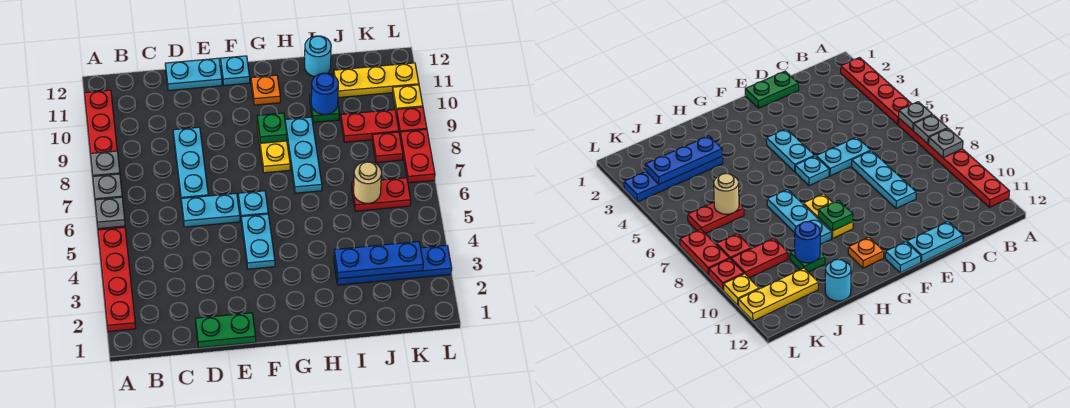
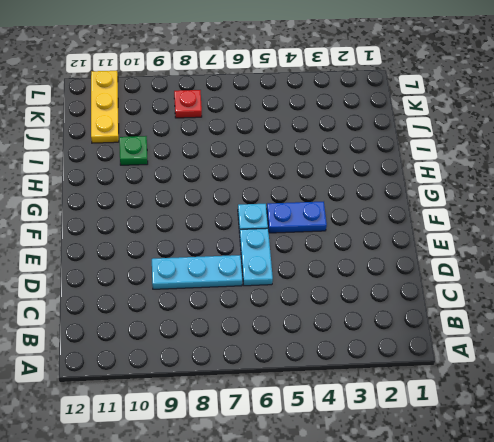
blue 1x2 plate [267,202,327,233] -> cyan 1x2 plate [241,214,275,269]
none -> red 1x4 plate [98,227,136,332]
none -> red 1x6 plate [85,90,125,230]
none -> green 1x2 plate [196,313,256,348]

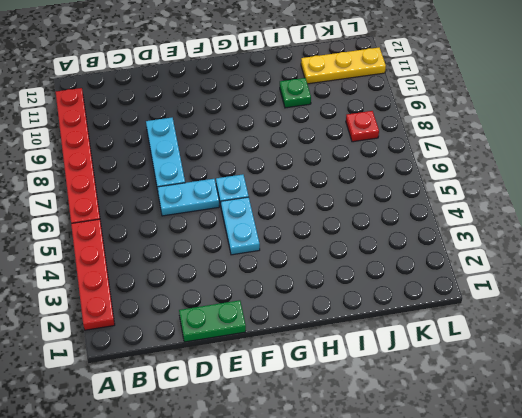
none -> cyan 1x2 plate [165,58,222,91]
none -> cyan 1x1 plate [221,56,250,85]
none -> yellow 1x2 plate [257,124,290,173]

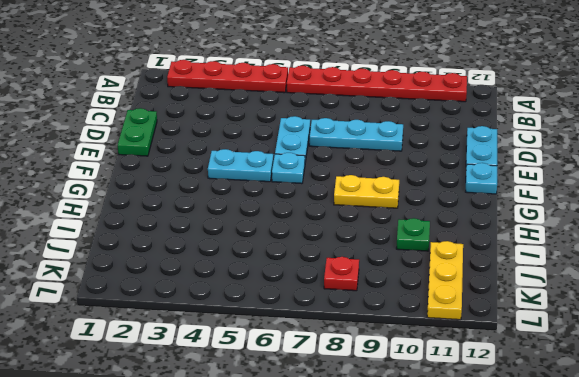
none -> orange 1x1 plate [251,75,280,105]
none -> cyan 1x3 plate [285,117,322,193]
none -> blue 1x4 plate [334,245,452,285]

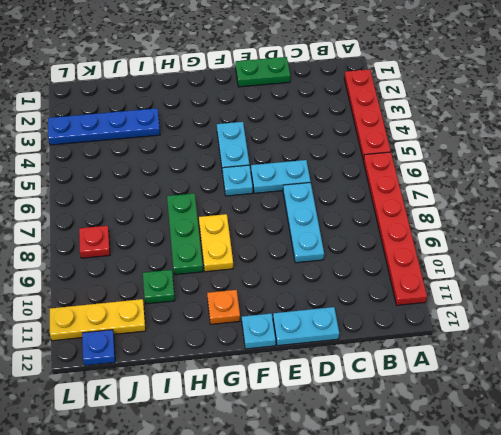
green 1x3 plate [167,193,203,275] -> cyan 1x3 plate [285,117,322,193]
blue 1x1 plate [82,330,115,366] -> none
none -> cyan 1x1 round brick [305,36,331,77]
none -> red 1x2 plate [352,178,411,211]
none -> red 1x2 plate [341,110,399,142]

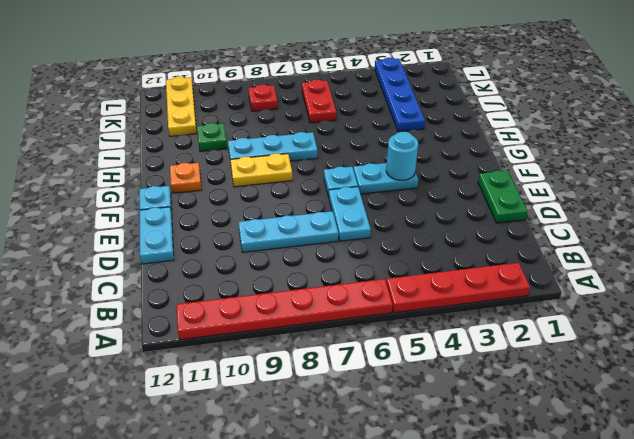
cyan 1x1 round brick [386,132,418,180] -> cyan 1x1 round brick moved to [305,36,331,77]
none -> red 1x2 plate [341,110,399,142]
none -> red 1x2 plate [400,130,435,183]
none -> red 1x1 plate [396,107,427,134]

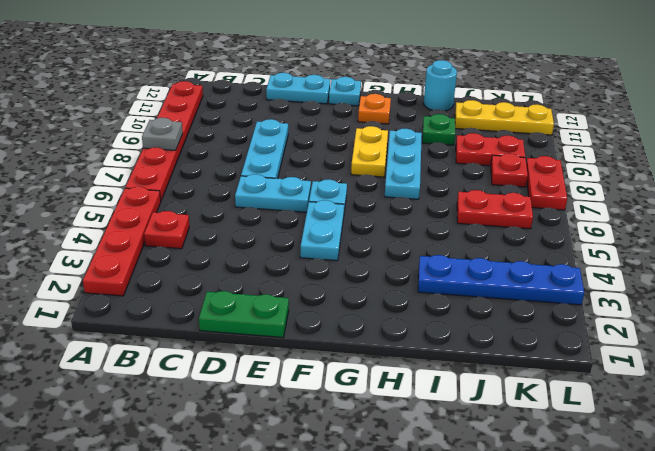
red 1x1 plate [144,211,189,249] -> red 1x1 plate moved to [396,107,427,134]
none -> yellow 1x1 plate [392,85,423,111]
none -> grey 1x1 plate [95,197,125,229]
none -> grey 1x1 plate [93,174,122,200]

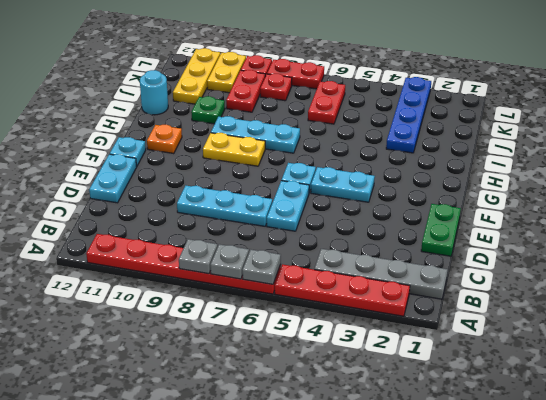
grey 1x4 plate [314,249,448,299] -> none
yellow 1x2 plate [207,52,246,93] -> yellow 1x1 plate [392,85,423,111]
none -> green 1x1 plate [257,113,287,143]
none -> blue 1x3 plate [334,242,423,279]
none -> blue 1x1 round brick [311,73,338,115]

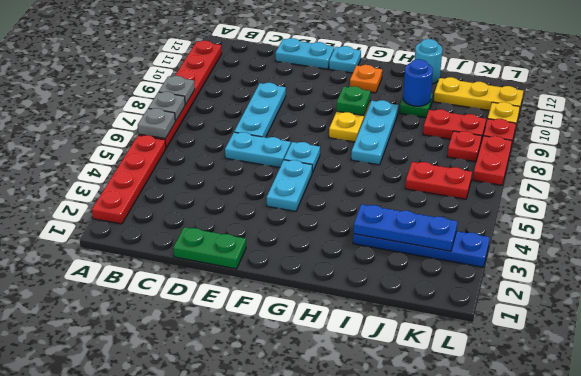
none -> tan 1x1 round brick [354,162,382,203]

